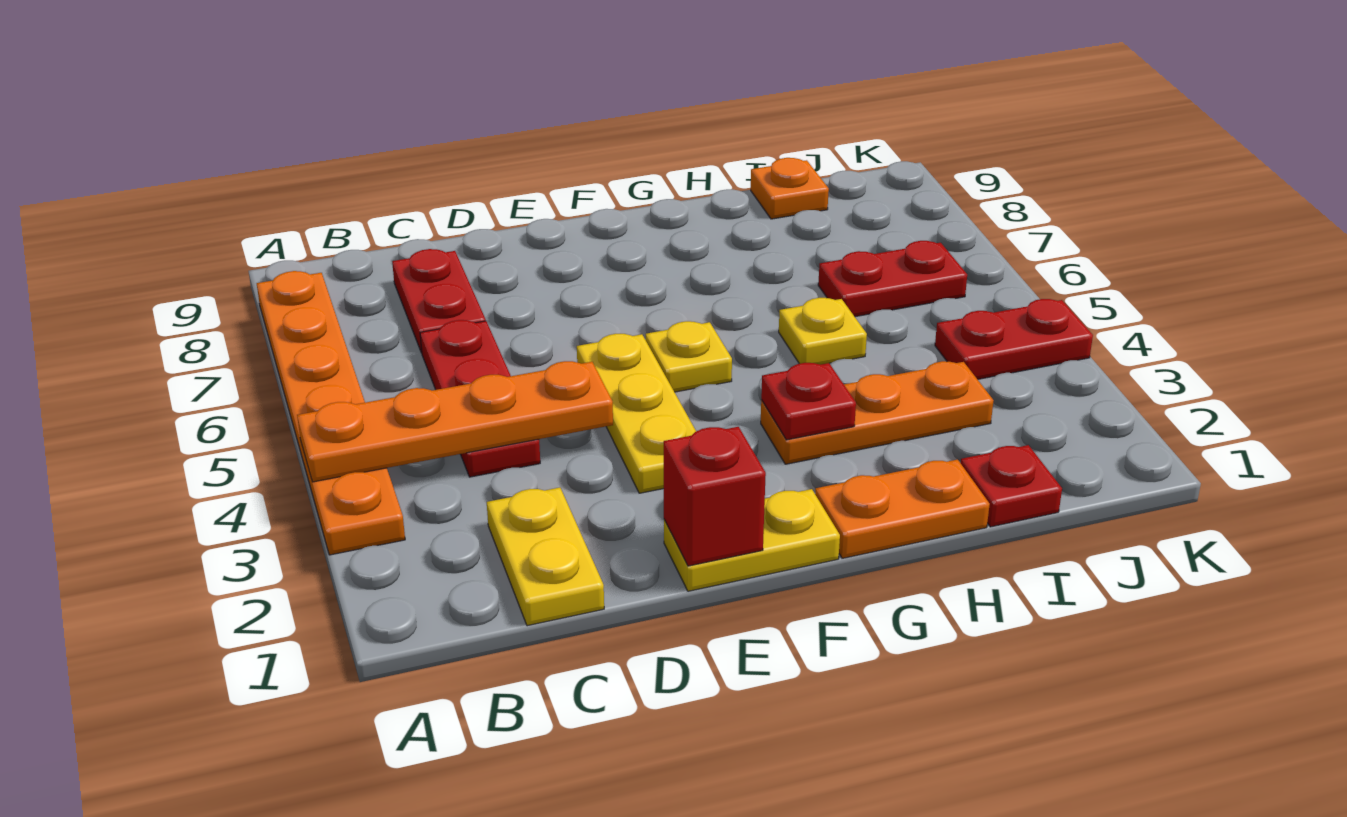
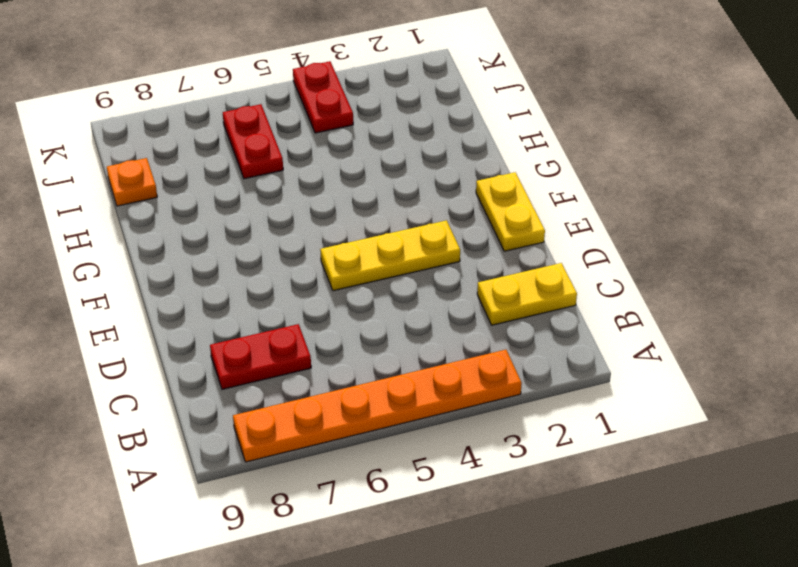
none -> red 1x3 plate [420,320,540,477]
none -> yellow 1x1 plate [646,321,732,392]
none -> orange 1x2 plate [815,459,990,558]

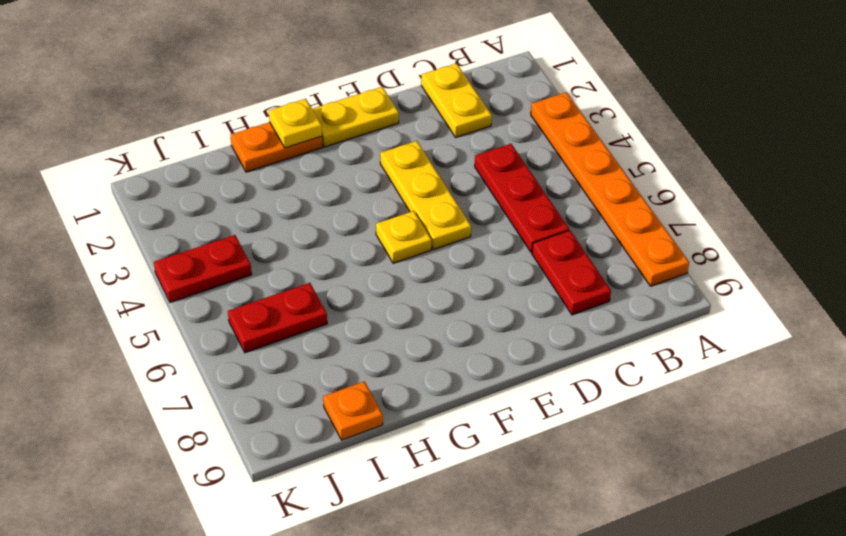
yellow 1x1 plate [269,99,322,148] -> yellow 1x1 plate moved to [779,298,867,365]
none -> orange 1x3 plate [761,361,994,464]
none -> red 1x1 plate [961,445,1062,527]
none -> orange 1x4 plate [297,361,613,482]

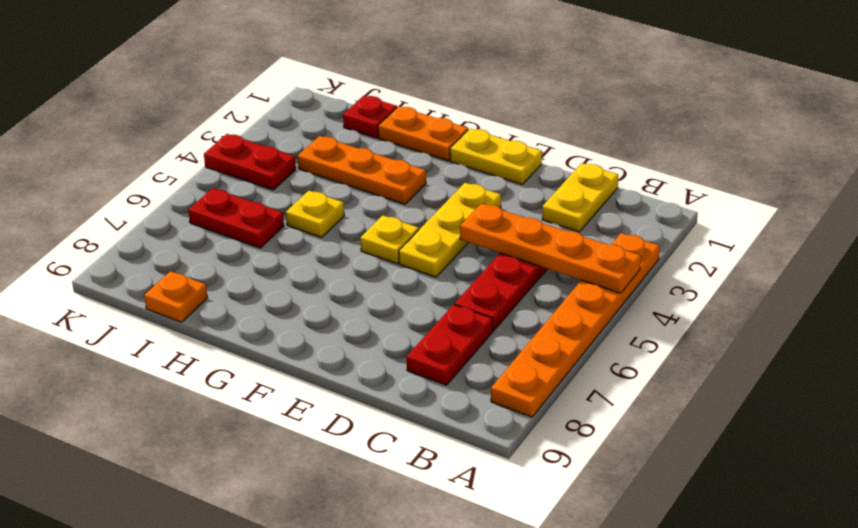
none -> red 1x1 brick [664,427,766,566]
none -> red 1x1 plate [761,363,856,440]

